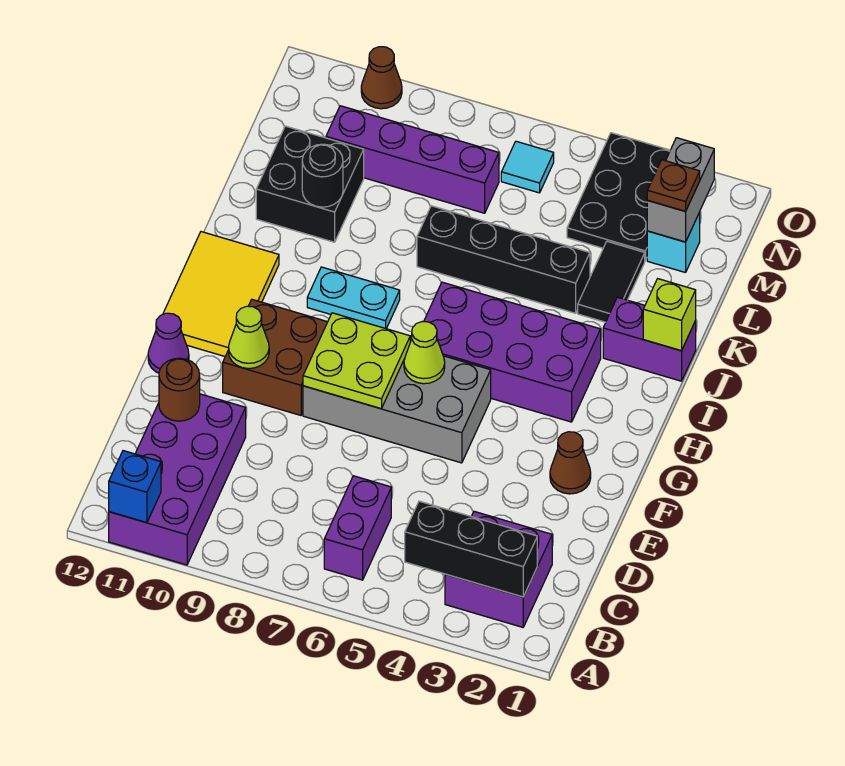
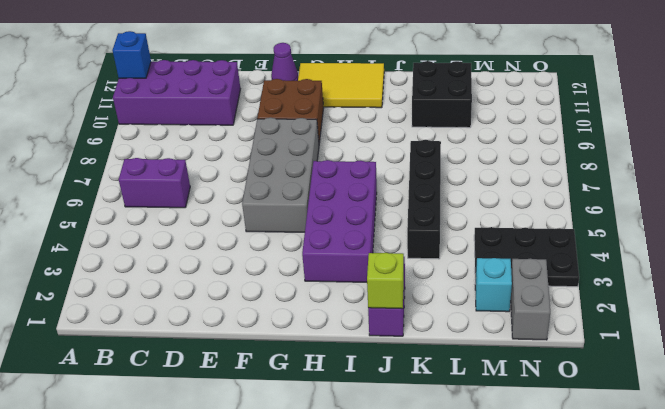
grey 1x2 brick [511,259,550,340] -> grey 1x2 brick turned to [647,138,714,242]
none -> purple 2x2 brick [445,511,552,627]
none -> brown 1x1 cone [550,432,591,494]
none -> cyan 1x2 plate [307,267,400,329]

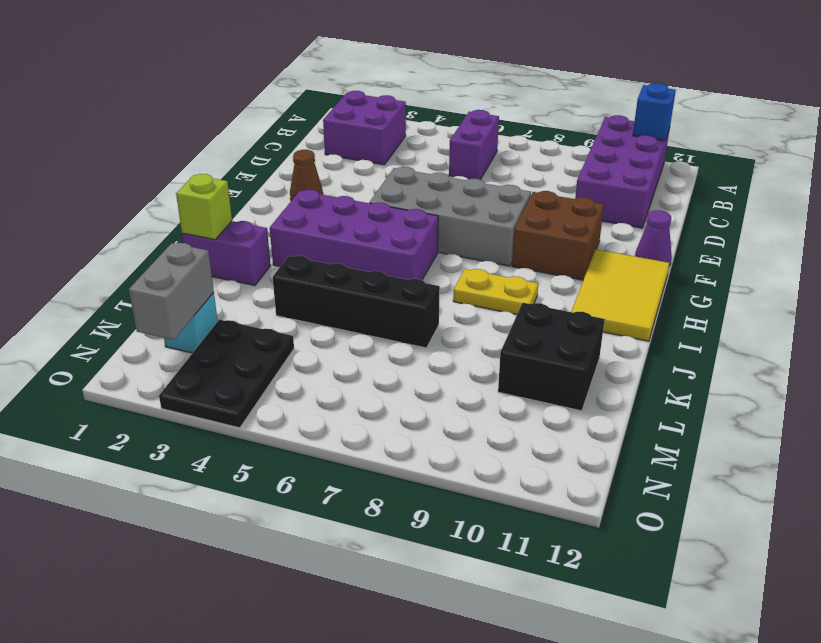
yellow 1x2 plate [453,269,538,315] -> cyan 1x2 plate [307,267,400,329]
none -> black 1x2 tile [578,242,645,322]
none -> purple 1x4 brick [326,106,499,213]
none -> cyan 1x1 tile [501,141,554,193]

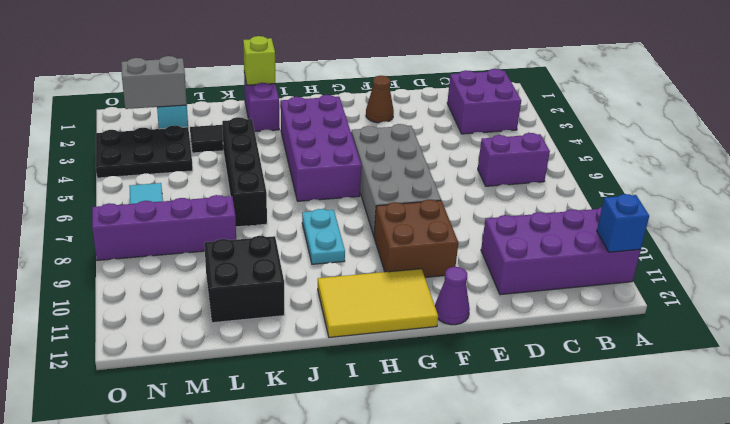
purple 1x4 brick [92,195,236,260] -> purple 1x4 brick turned to [326,106,499,213]
none -> brown 1x1 cone [361,47,402,109]
none -> black 1x3 brick [405,501,537,597]
none -> brown 1x1 round brick [159,358,200,421]

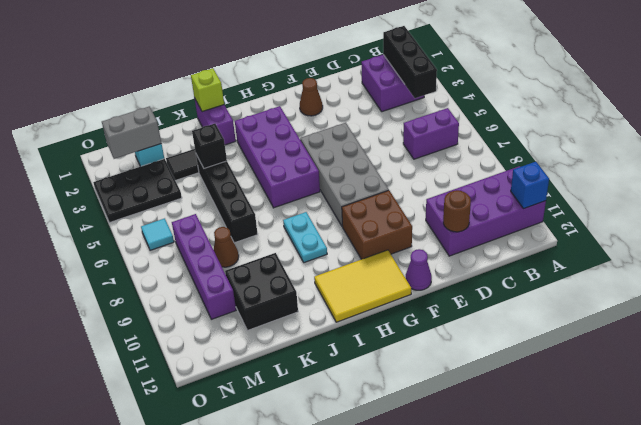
black 1x1 brick [192,124,227,168] -> none
brown 1x1 cone [213,227,239,267] -> brown 1x1 cone moved to [361,47,402,109]
none -> lime 2x2 plate [303,313,410,409]
none -> lime 1x1 cone [229,306,269,369]
none -> lime 1x1 cone [404,321,445,384]

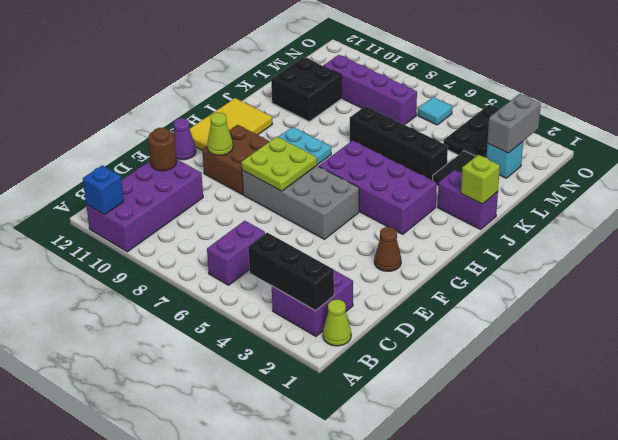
lime 1x1 cone [323,300,351,346] -> lime 1x1 cone moved to [404,321,445,384]
none -> brown 1x1 cone [361,47,402,109]
none -> black 1x1 round brick [302,144,343,207]
none -> brown 1x1 plate [647,160,700,211]

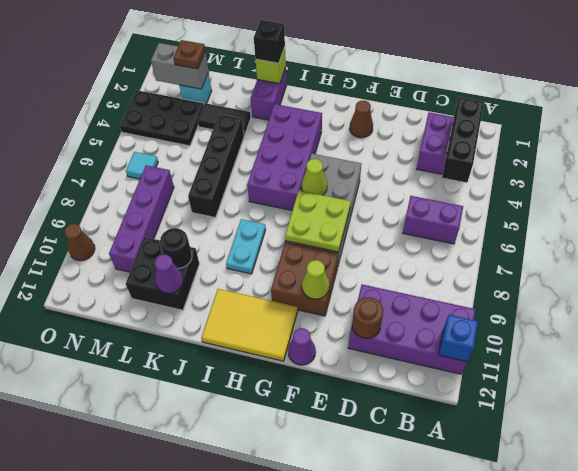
black 1x1 brick [254,20,285,63] -> none
purple 1x1 cone [155,255,183,293] -> none

